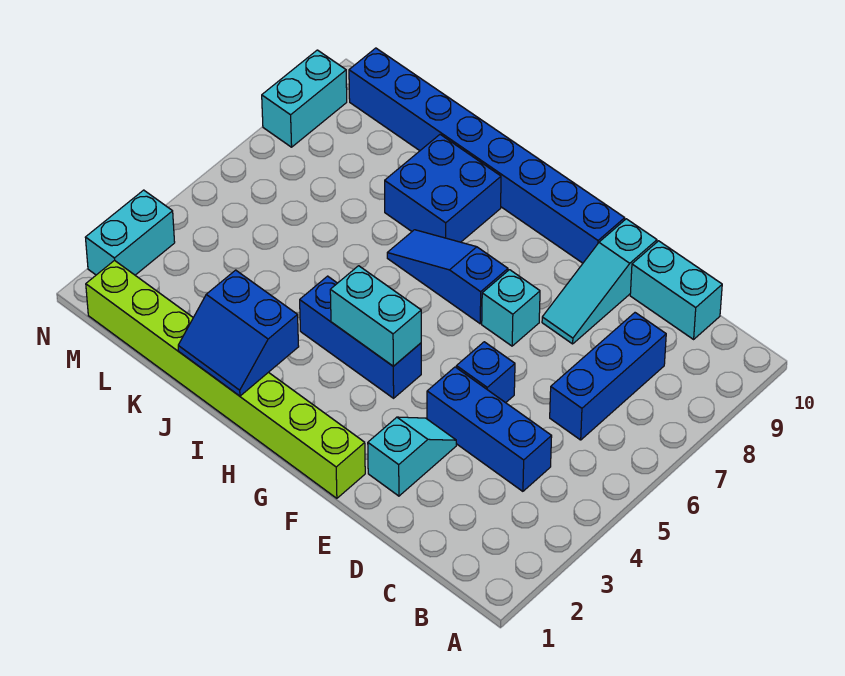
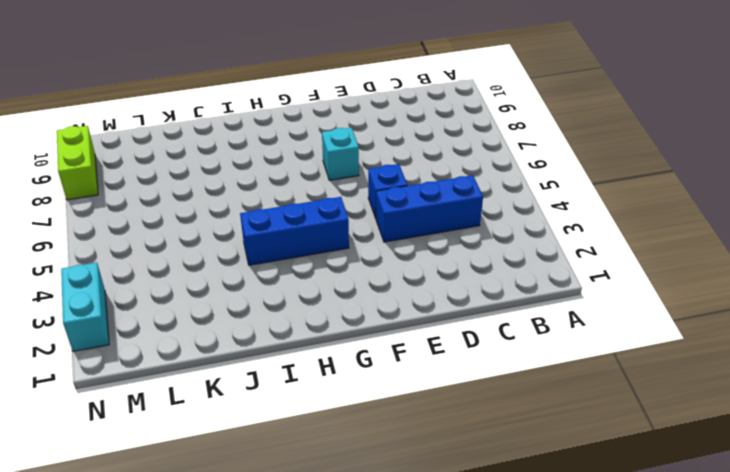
lime 1x2 brick [57,126,98,200] -> cyan 1x2 brick [262,50,347,147]
none -> blue 1x3 brick [550,313,666,440]
none -> cyan 1x2 brick [630,241,722,339]
none -> cyan 1x2 slope [368,417,456,496]

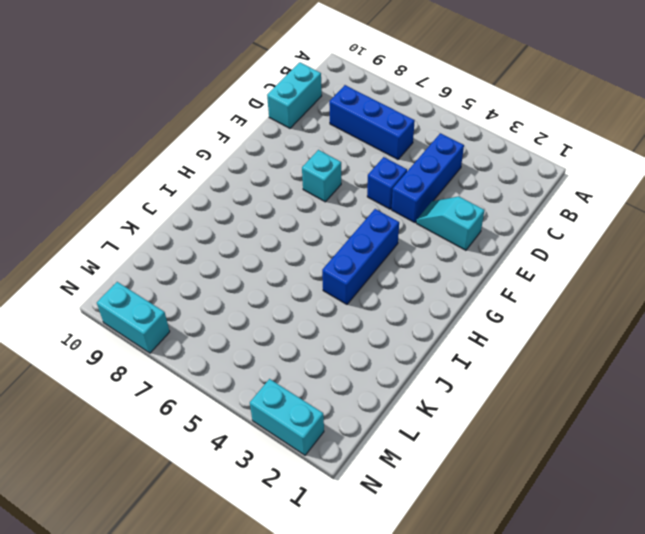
none -> cyan 1x3 slope [542,219,657,344]
none -> lime 1x8 brick [86,260,365,498]
none -> blue 1x8 brick [349,48,625,263]

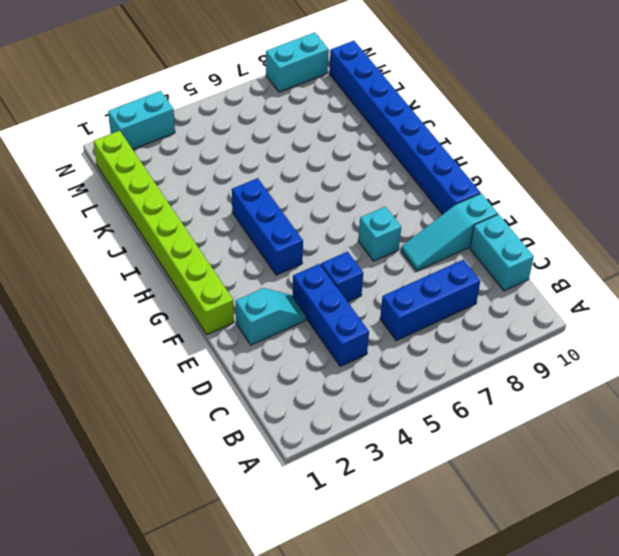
none -> blue 1x3 slope [387,230,508,324]
none -> blue 2x2 brick [385,135,501,242]
none -> cyan 1x2 brick [330,266,421,366]

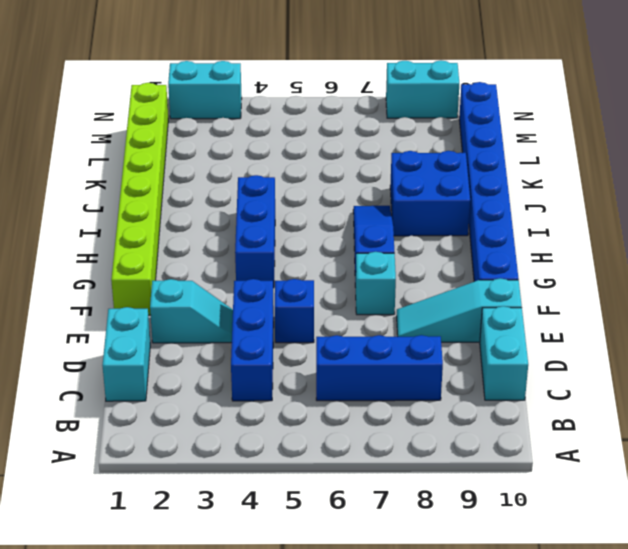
cyan 1x2 brick [102,307,150,401] -> cyan 1x2 brick moved to [330,266,421,366]
none -> blue 2x2 slope [178,270,299,396]

